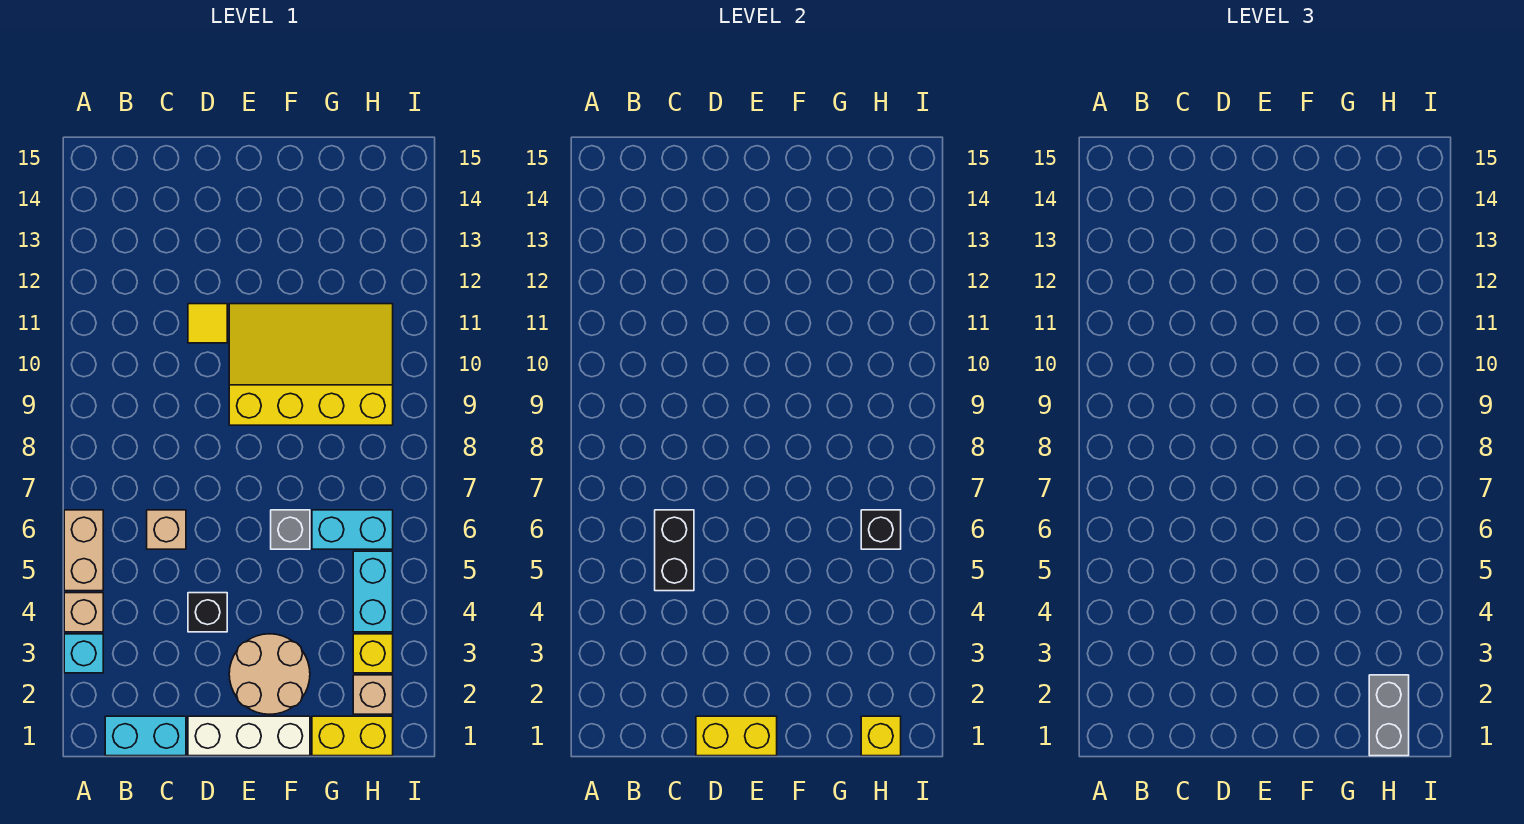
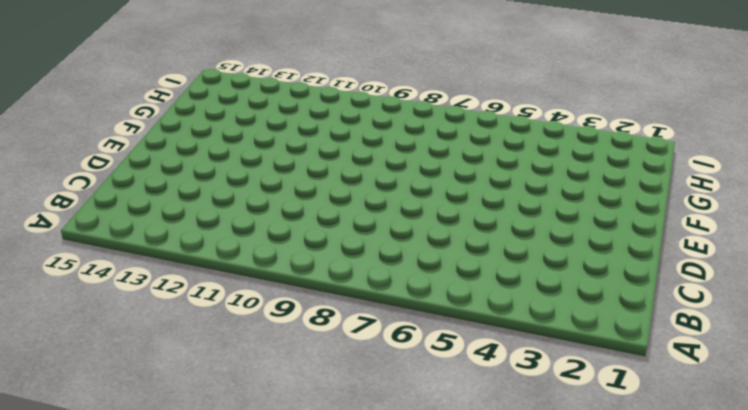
none -> cyan 1x1 brick [64,634,103,673]
none -> tan 1x1 brick [64,593,103,632]
none -> tan 1x2 brick [64,510,103,591]

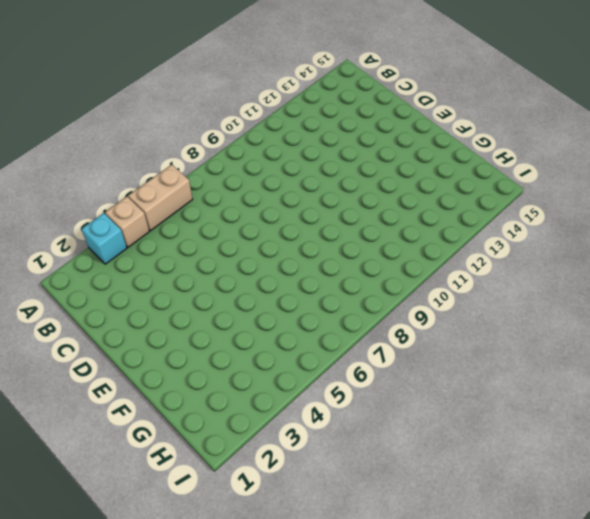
none -> cyan 1x2 brick [105,716,186,756]
none -> tan 1x1 brick [147,510,186,549]
none -> white 1x3 brick [188,716,310,756]

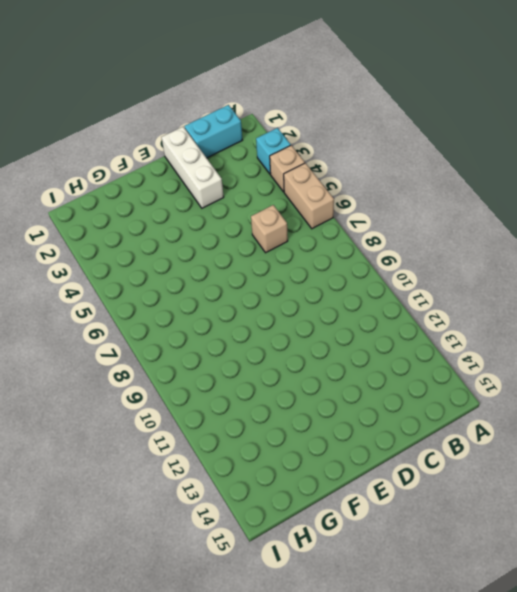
white 1x3 brick [162,127,224,208] -> white 1x3 brick turned to [188,716,310,756]
none -> black 1x1 brick [188,593,227,632]
none -> yellow 1x1 tile [188,304,227,343]
none -> tan 2x2 round brick [229,634,310,714]

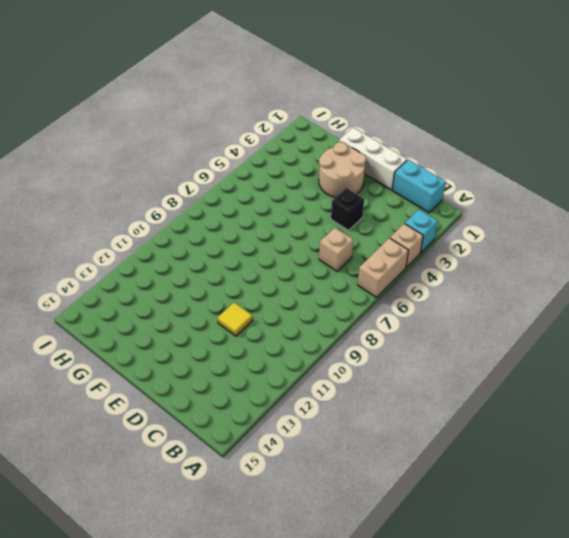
none -> yellow 3x4 slope [229,304,393,425]
none -> grey 1x1 brick [271,510,310,549]
none -> yellow 1x2 brick [312,716,393,756]

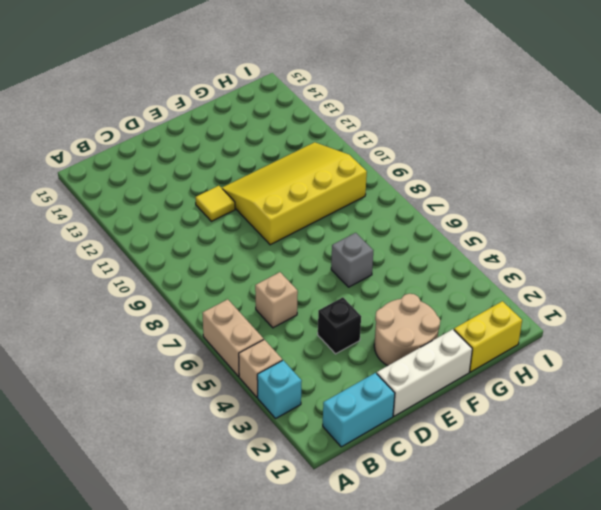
none -> cyan 1x2 brick [312,510,393,549]
none -> tan 1x1 brick [353,675,393,714]
none -> yellow 1x1 brick [353,634,393,673]

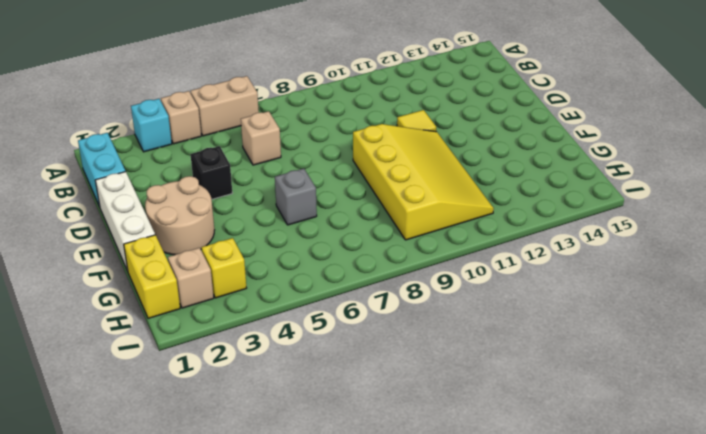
none -> cyan 1x2 brick [312,510,393,549]
none -> cyan 1x2 brick [353,551,393,632]
none -> black 1x2 brick [655,510,694,591]

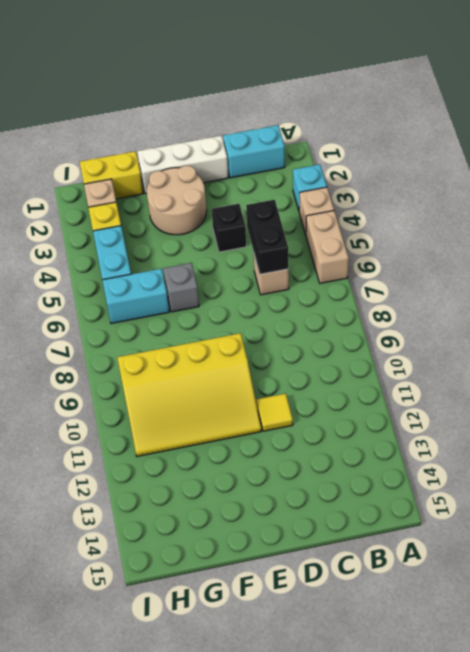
none -> yellow 1x2 brick [696,716,777,756]
none -> yellow 1x1 brick [861,716,901,756]
none -> black 1x1 brick [861,510,901,549]

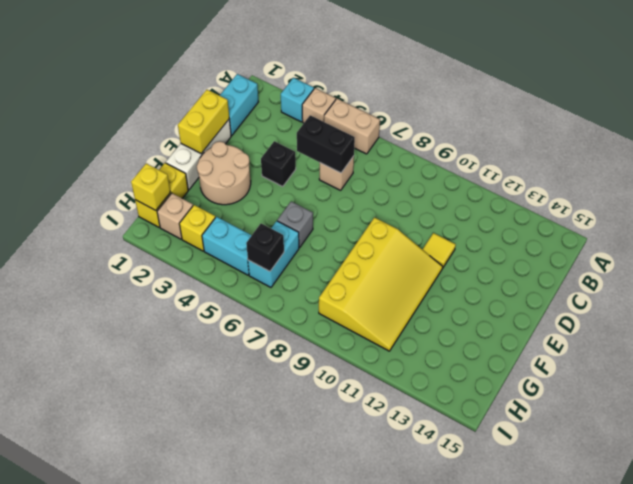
none -> grey 1x2 brick [1369,675,1409,756]

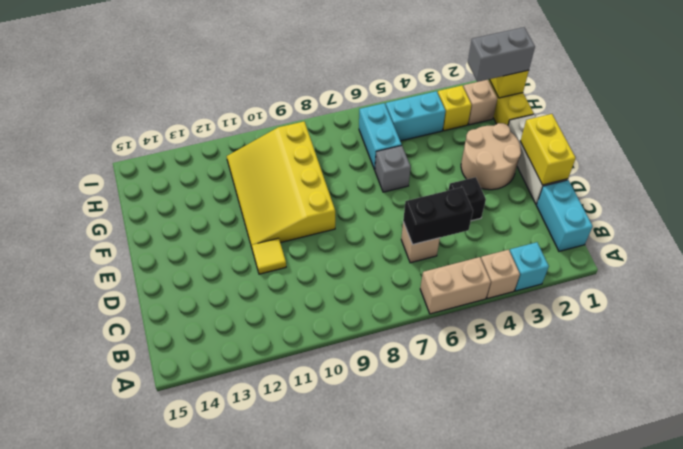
none -> black 1x1 brick [861,510,901,549]

